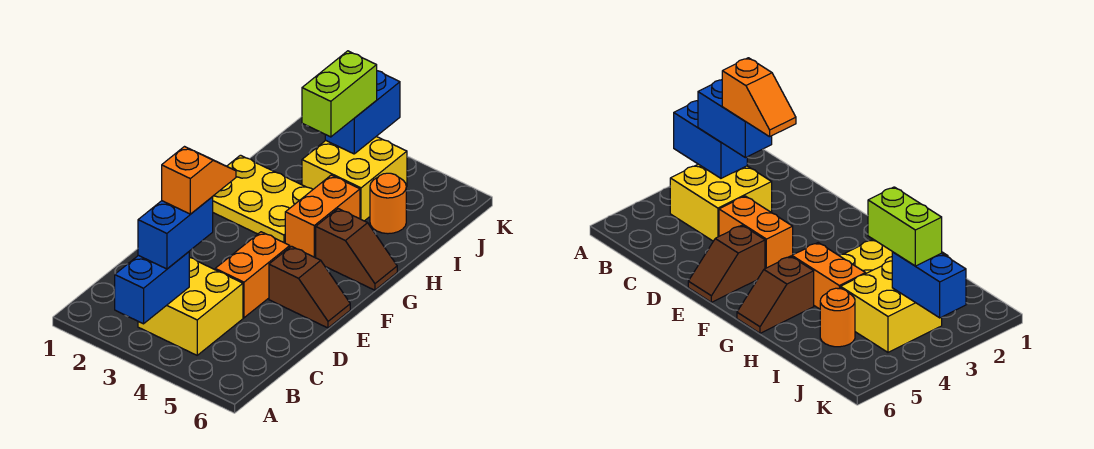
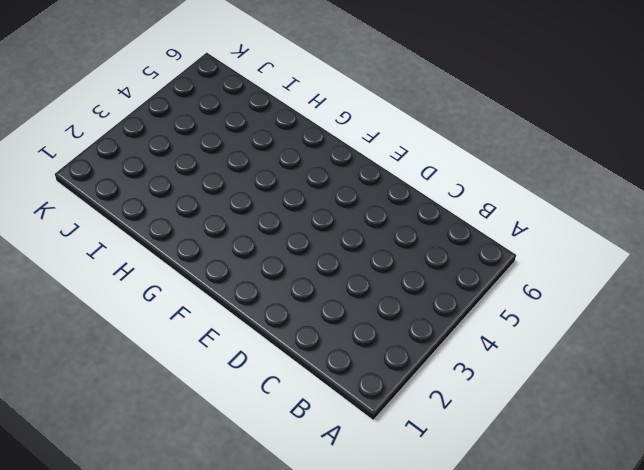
none -> yellow 2x2 brick [138,257,243,355]
none -> orange 1x2 brick [215,232,290,318]
none -> brown 1x2 slope [269,246,350,328]

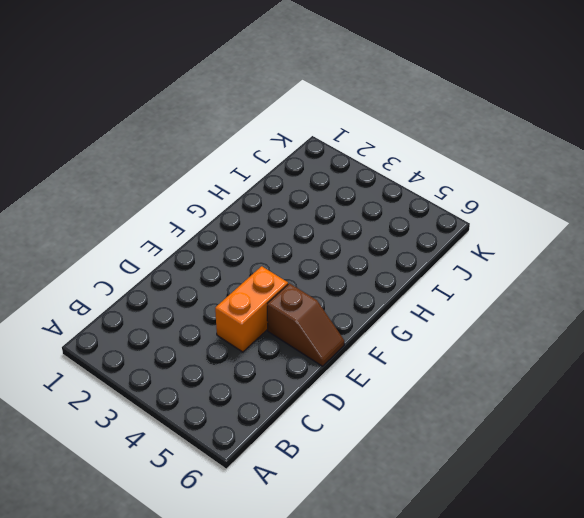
none -> yellow 2x2 brick [138,257,243,355]
none -> yellow 2x3 plate [213,155,313,243]
none -> orange 1x2 brick [285,175,360,258]

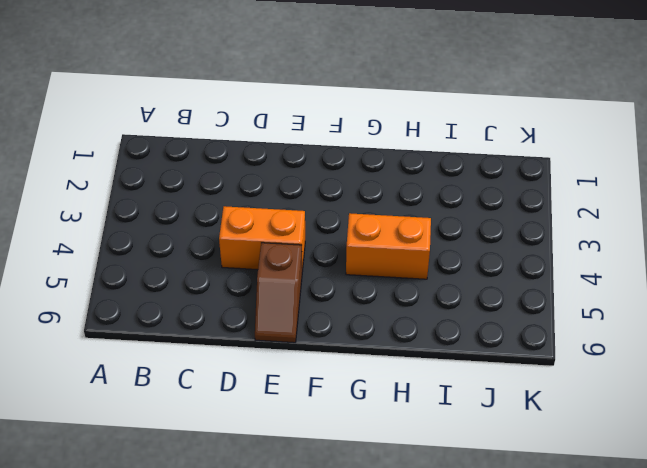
none -> yellow 2x2 brick [138,257,243,355]
none -> yellow 2x3 plate [213,155,313,243]
none -> brown 1x2 slope [316,209,397,290]

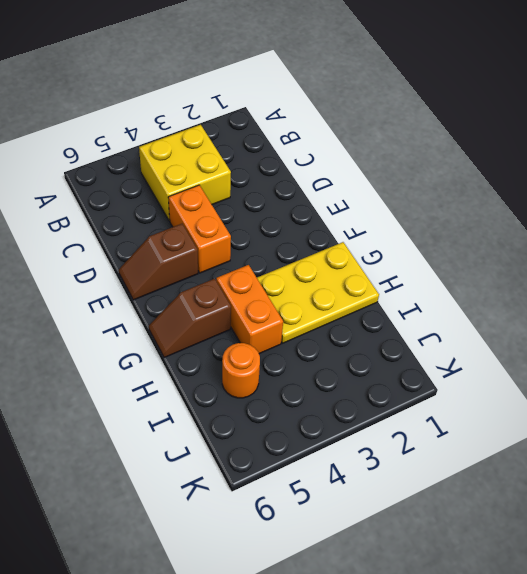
none -> yellow 2x2 brick [302,137,407,221]
none -> blue 1x2 brick [115,252,189,324]
none -> blue 1x2 brick [325,71,400,154]

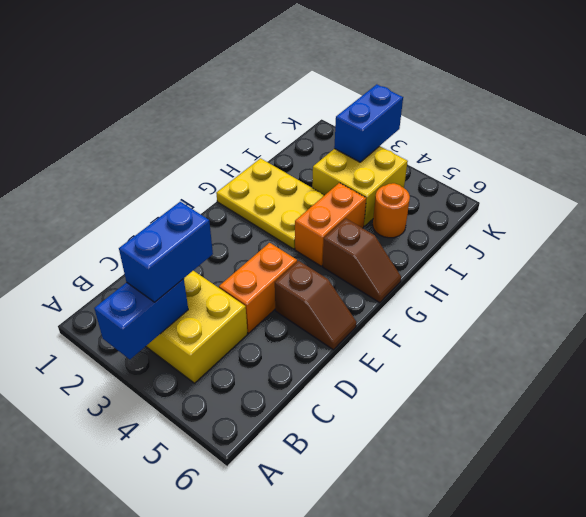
none -> lime 1x2 brick [302,51,377,137]
none -> orange 1x2 slope [162,147,236,214]

